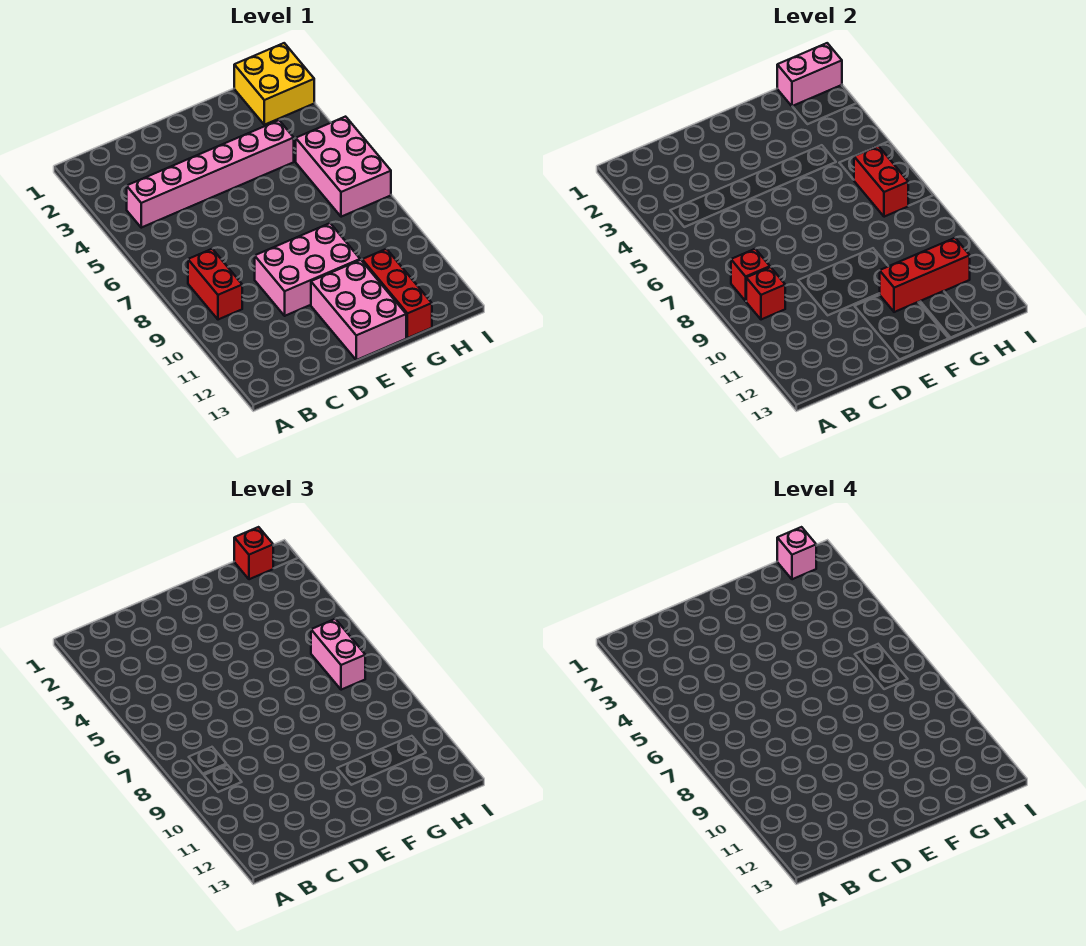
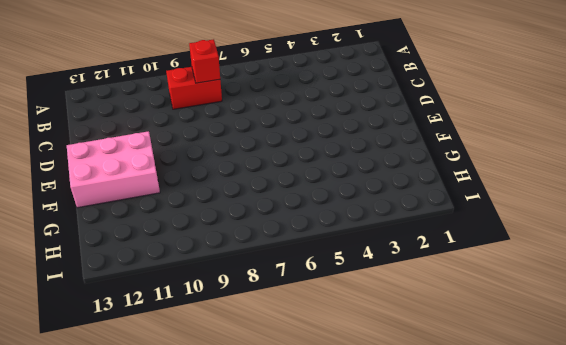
none -> pink 1x6 brick [127,120,294,228]
none -> pink 2x3 brick [255,223,360,316]
none -> red 1x3 brick [362,249,432,338]

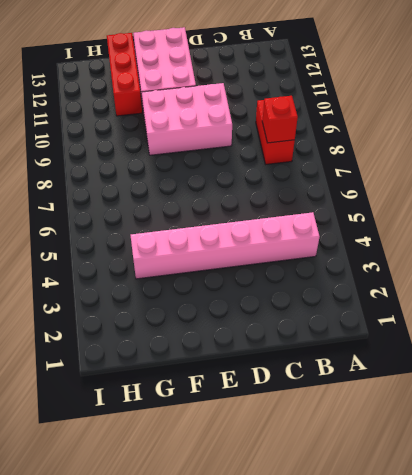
none -> yellow 2x2 brick [234,43,314,125]
none -> pink 2x3 brick [296,117,391,217]
none -> red 1x1 brick [746,267,785,320]

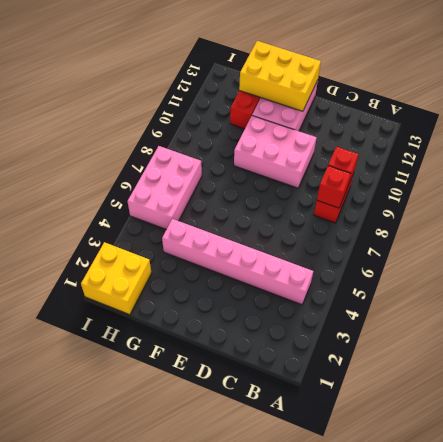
yellow 2x3 brick [239,41,321,111] -> none
none -> red 1x3 brick [880,238,970,312]
none -> pink 1x2 brick [777,43,842,106]
none -> red 1x2 brick [854,146,908,217]

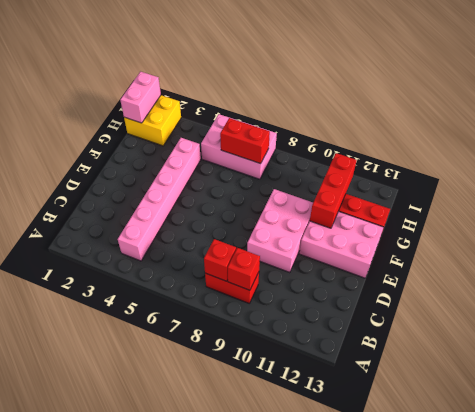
none -> red 1x1 brick [234,527,273,579]
none -> pink 1x2 brick [311,619,365,690]
none -> pink 1x1 brick [777,527,816,579]

